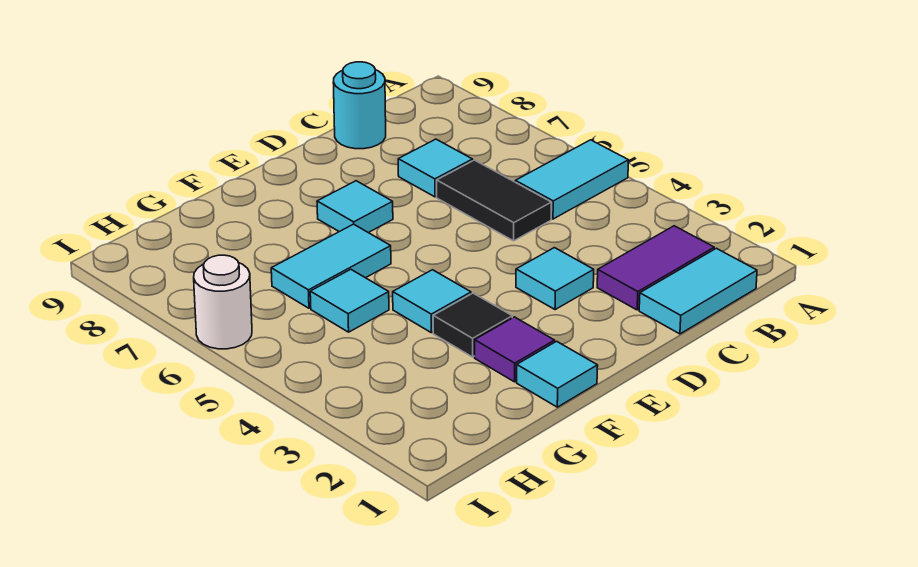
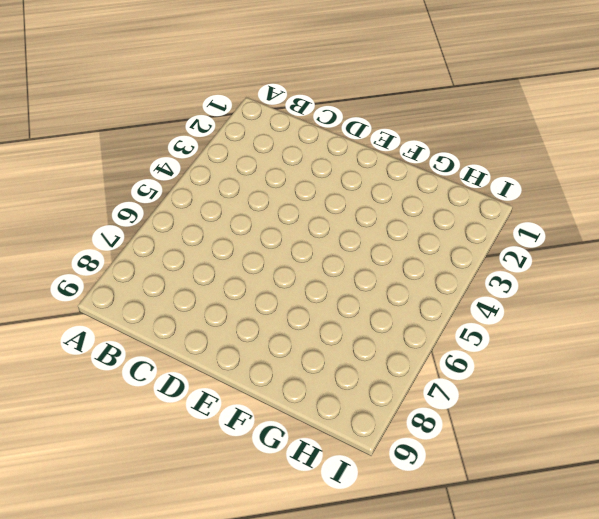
none -> cyan 1x2 tile [515,140,628,219]
none -> cyan 1x2 tile [639,248,757,334]
none -> purple 1x2 tile [597,226,714,310]

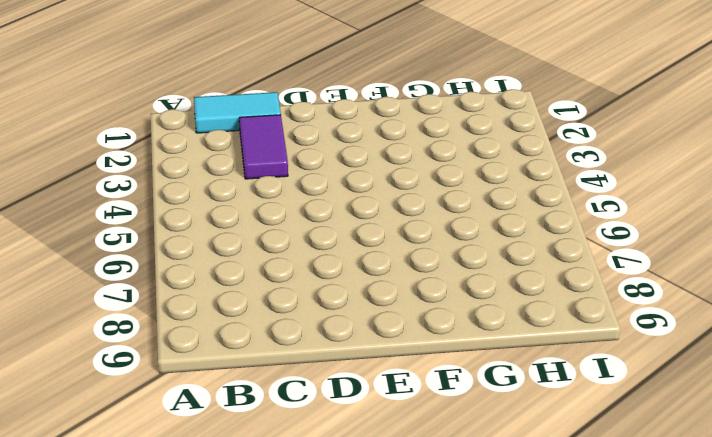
purple 1x2 tile [239,115,288,179] -> purple 1x2 tile turned to [597,226,714,310]
none -> cyan 1x2 tile [515,140,628,219]
none -> black 1x2 tile [437,160,551,241]
none -> cyan 1x1 tile [398,139,473,197]

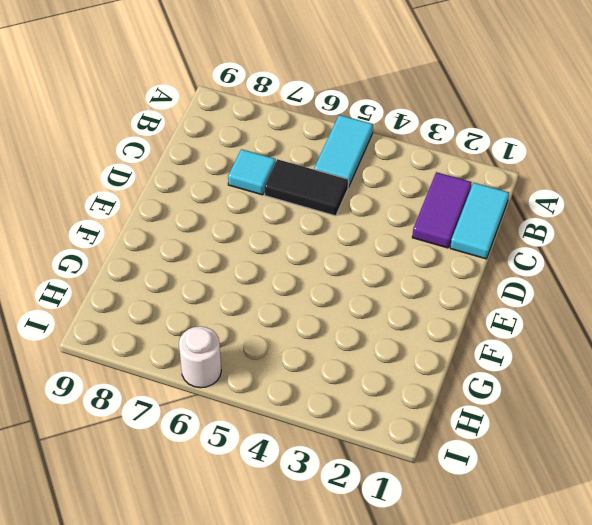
none -> cyan 1x1 round brick [333,62,386,149]
none -> cyan 1x1 tile [516,248,594,310]
none -> cyan 1x1 tile [317,181,393,233]

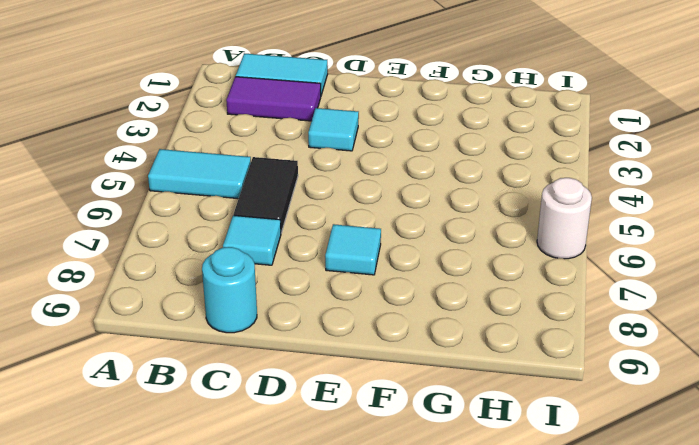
none -> cyan 1x1 tile [517,341,598,407]
none -> purple 1x1 tile [475,317,555,382]
none -> black 1x1 tile [433,293,512,357]

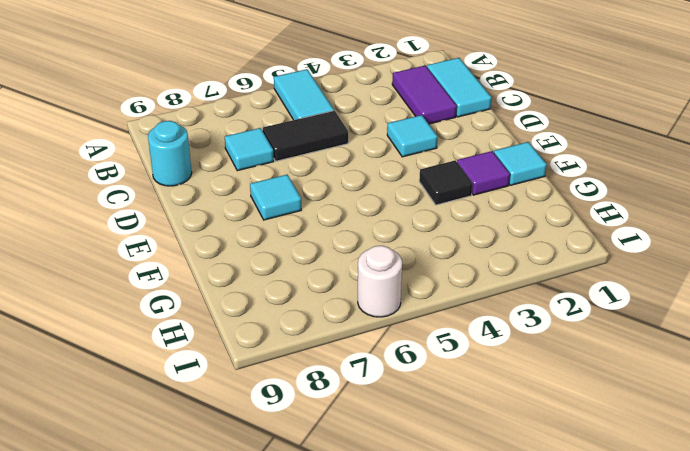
none -> cyan 1x1 tile [393,270,471,333]
none -> cyan 1x2 tile [271,224,391,308]
none -> cyan 1x1 tile [310,269,389,332]

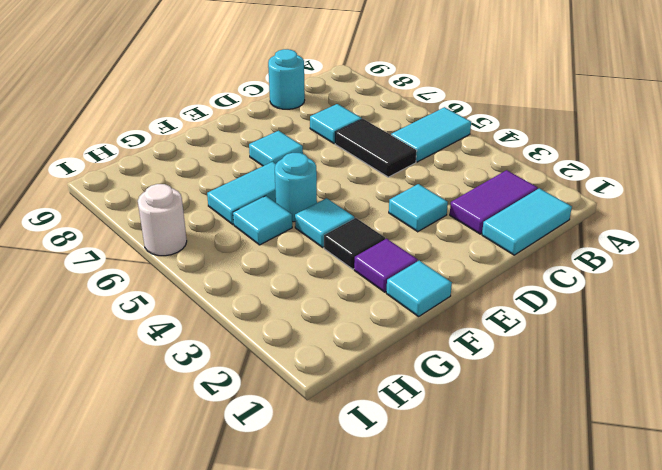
cyan 1x1 round brick [275,153,317,222] -> none

